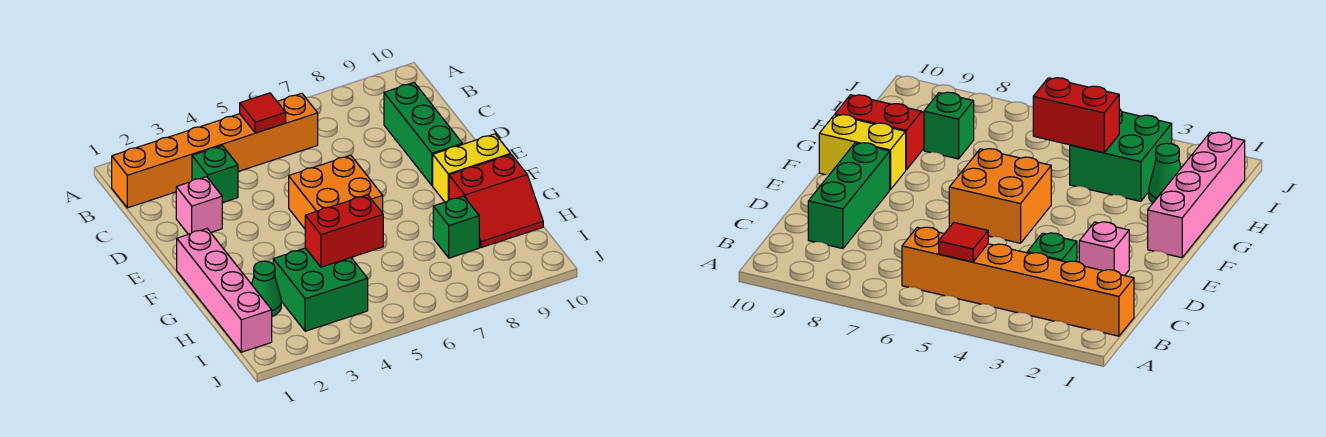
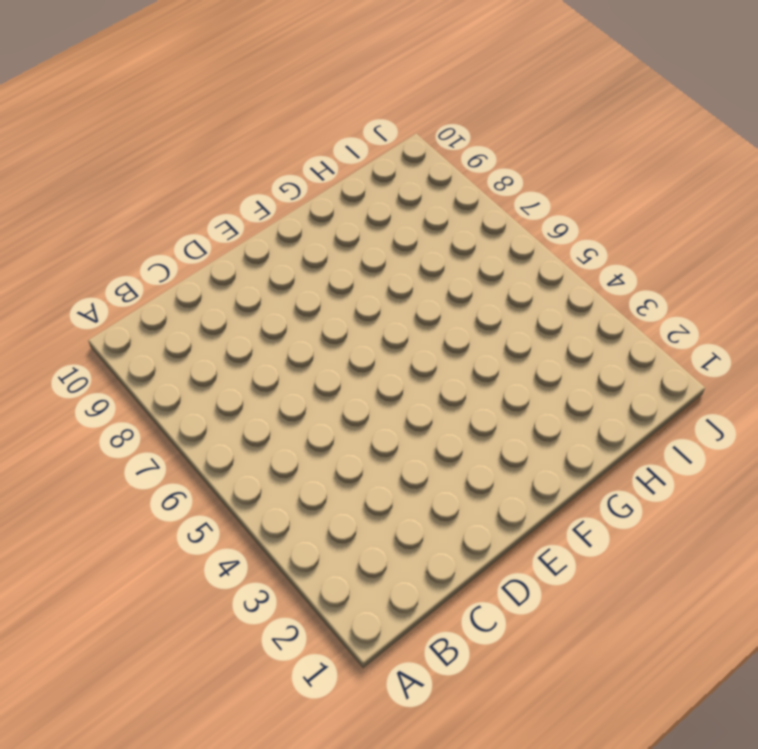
none -> orange 1x6 brick [112,93,318,208]
none -> green 1x1 brick [192,146,238,203]
none -> green 1x3 brick [384,83,462,186]

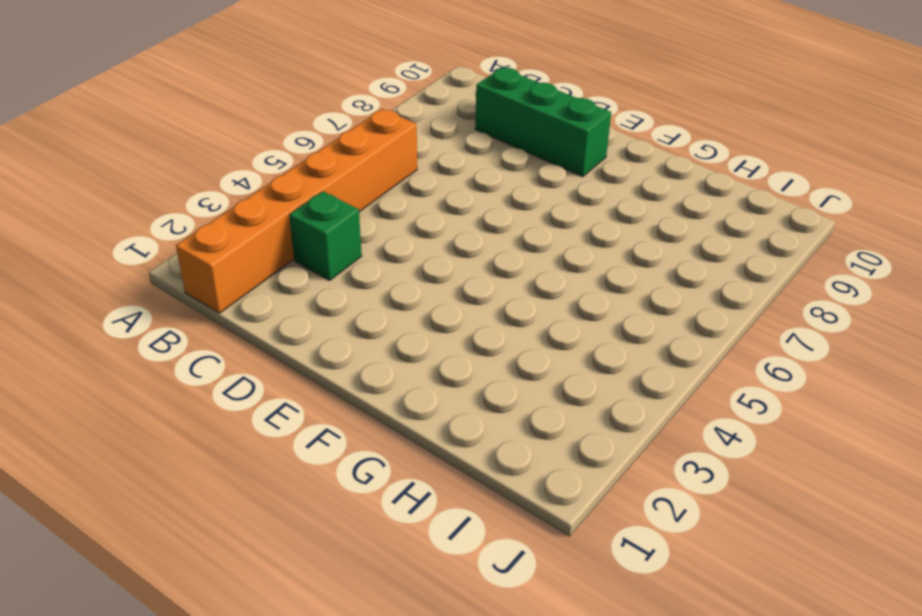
none -> pink 1x1 brick [176,177,222,234]
none -> orange 2x2 brick [289,155,383,229]
none -> pink 1x4 brick [177,229,272,352]

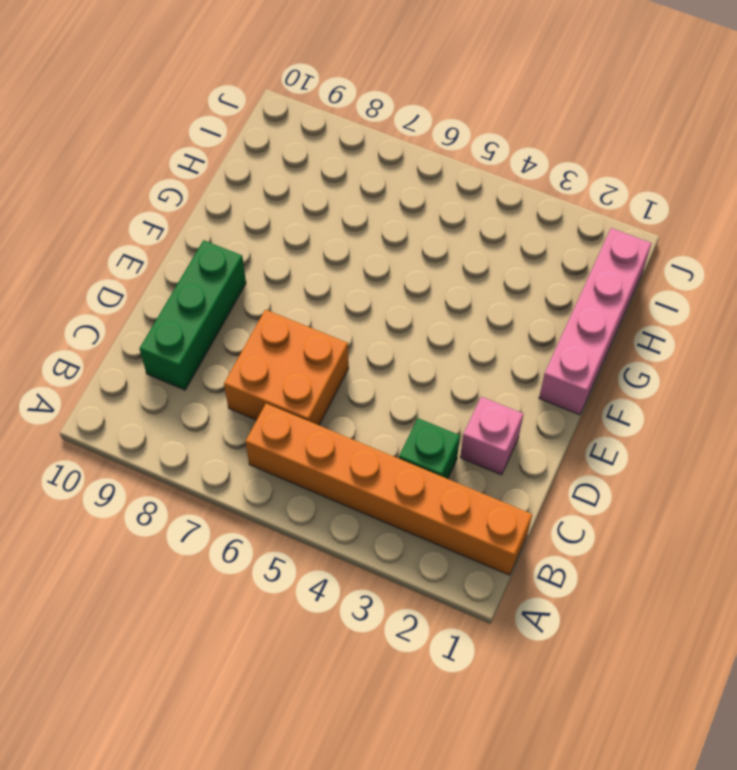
orange 2x2 brick [224,310,349,425] -> orange 2x2 brick moved to [289,155,383,229]
none -> yellow 1x2 brick [433,134,511,202]
none -> red 2x2 slope [449,155,543,248]
none -> green 1x1 cone [252,261,281,316]

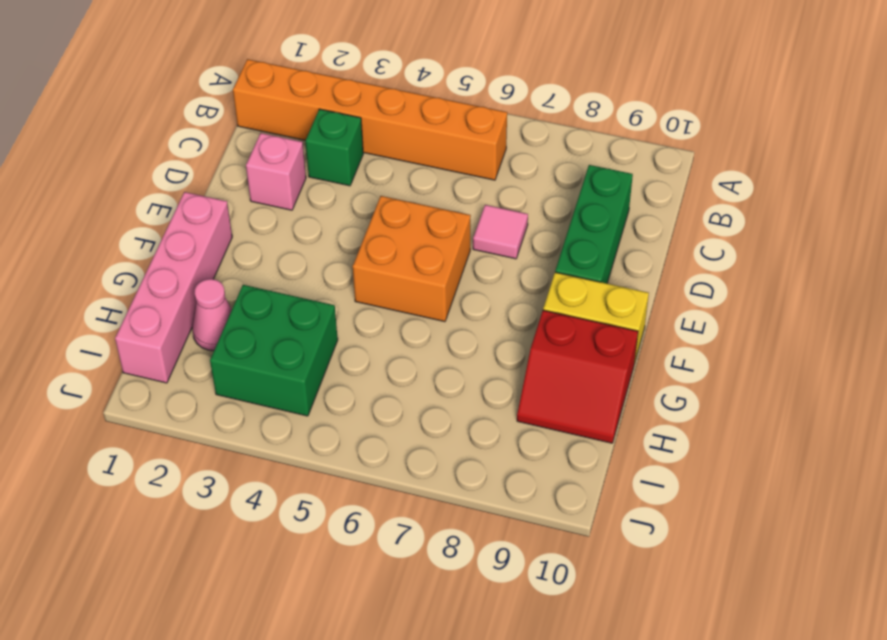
pink 1x1 tile [473,205,528,259] -> none
pink 1x1 cone [192,279,232,351] -> green 1x1 cone [252,261,281,316]
none -> green 1x1 brick [433,196,479,258]
none -> red 1x1 tile [240,93,286,133]
none -> red 1x2 brick [305,195,383,267]

